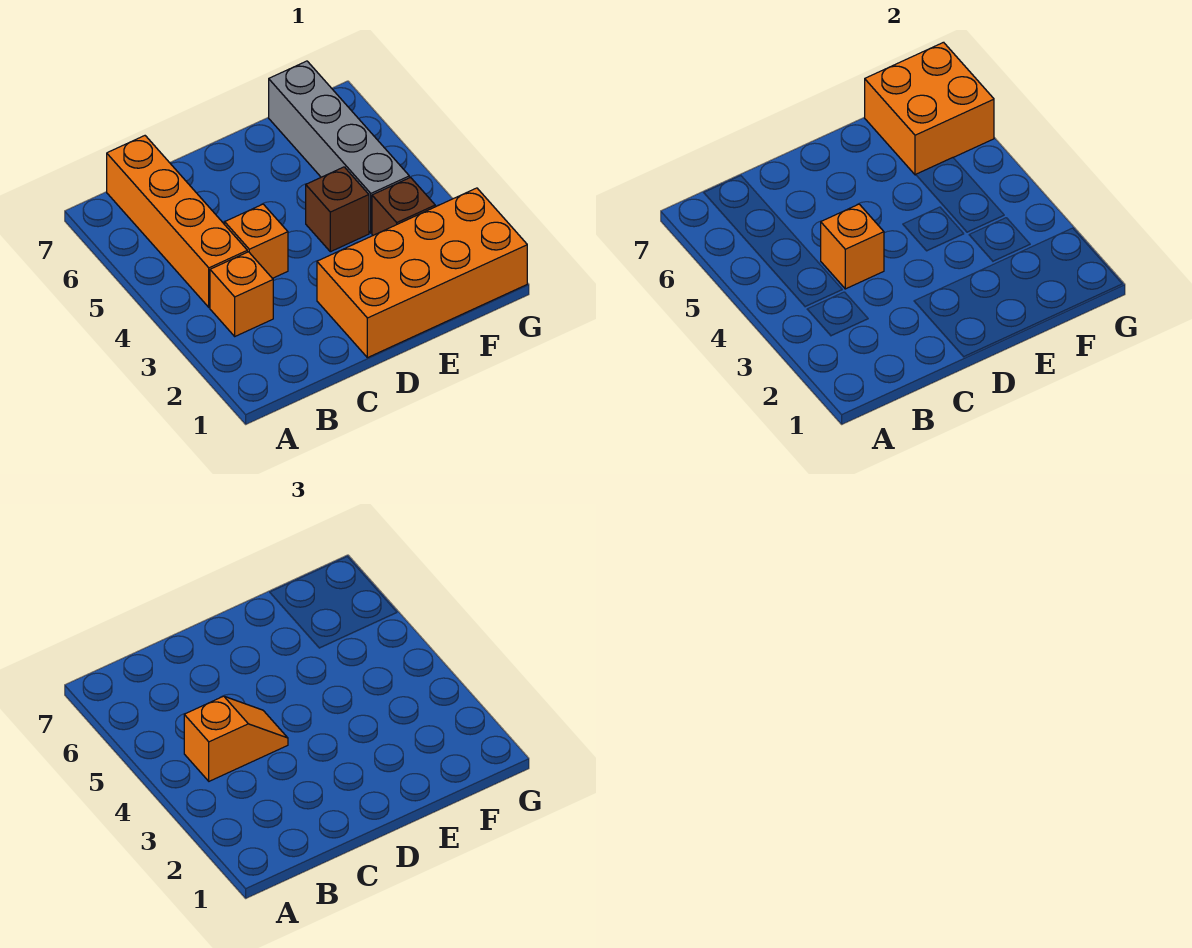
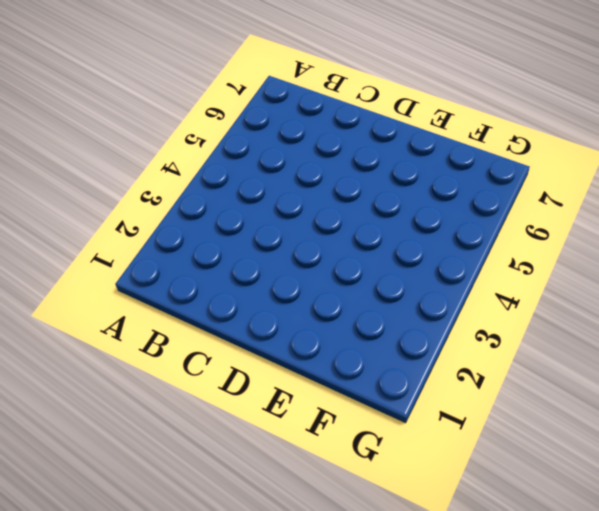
none -> orange 1x1 brick [210,252,273,336]
none -> orange 1x4 brick [107,136,247,307]

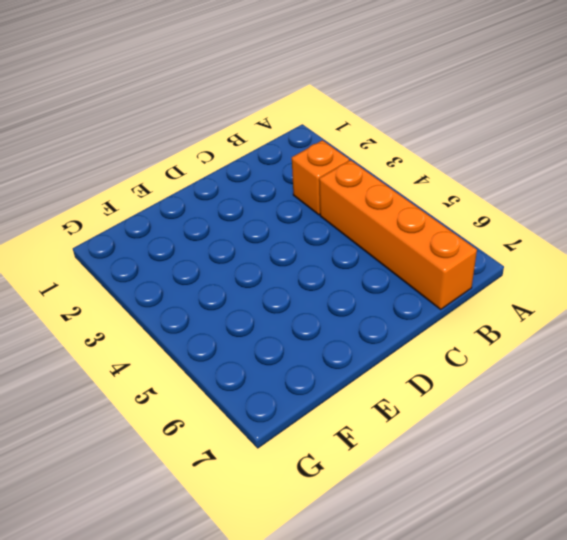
none -> orange 1x1 brick [225,204,288,278]
none -> orange 2x4 brick [317,188,527,358]

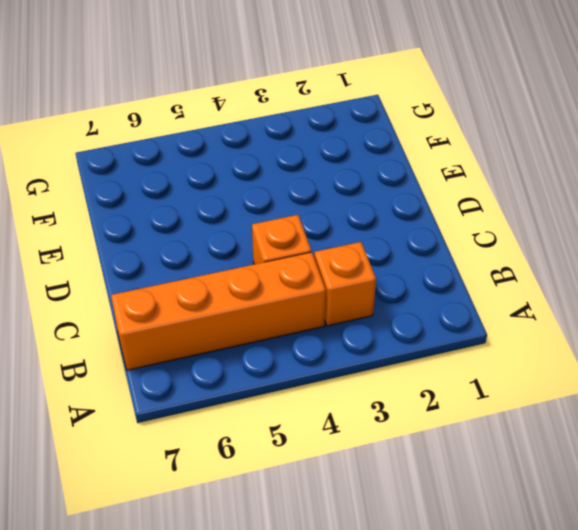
none -> orange 2x4 brick [317,188,527,358]
none -> brown 1x1 brick [306,167,369,252]

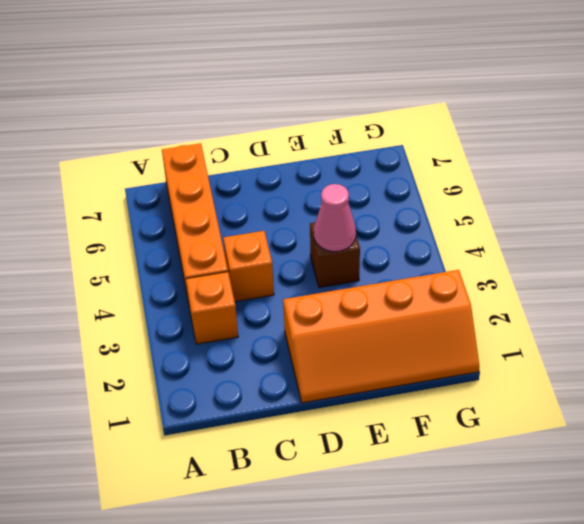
orange 2x4 slope [283,270,479,403] -> orange 2x4 brick [317,188,527,358]
pink 1x1 cone [314,184,356,252] -> none
none -> brown 1x1 brick [372,178,435,235]
none -> grey 1x4 brick [269,61,409,233]

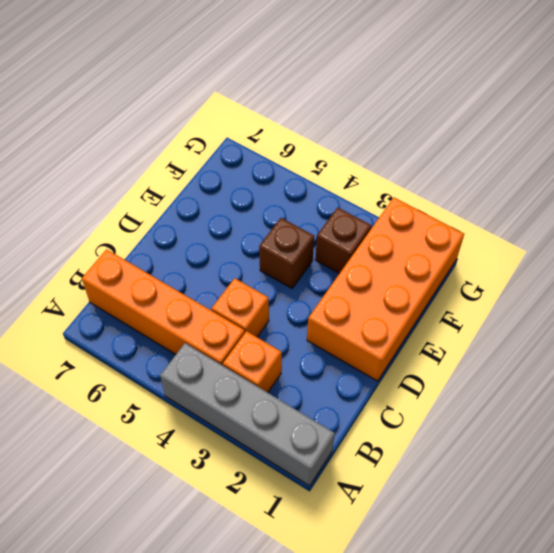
grey 1x4 brick [160,343,335,486] -> grey 1x4 brick moved to [269,61,409,233]
none -> orange 1x1 brick [821,204,884,289]
none -> orange 2x2 brick [865,42,994,175]

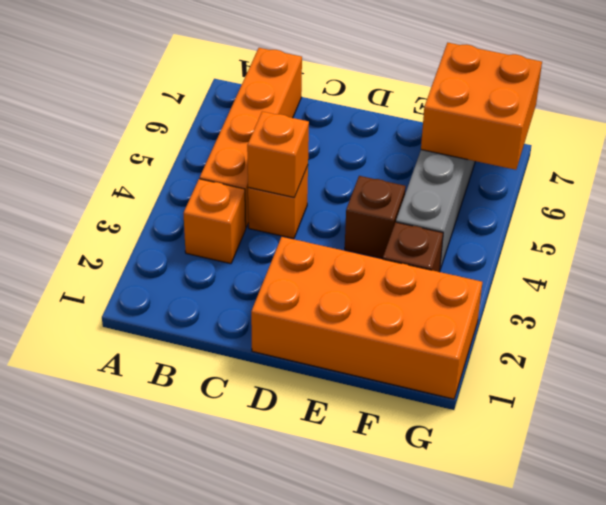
none -> orange 1x2 slope [184,696,288,781]

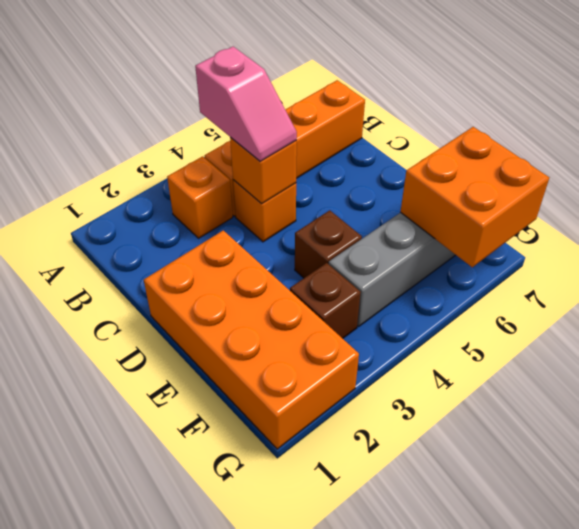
pink 1x2 slope [195,47,297,161] -> orange 1x2 slope [184,696,288,781]

